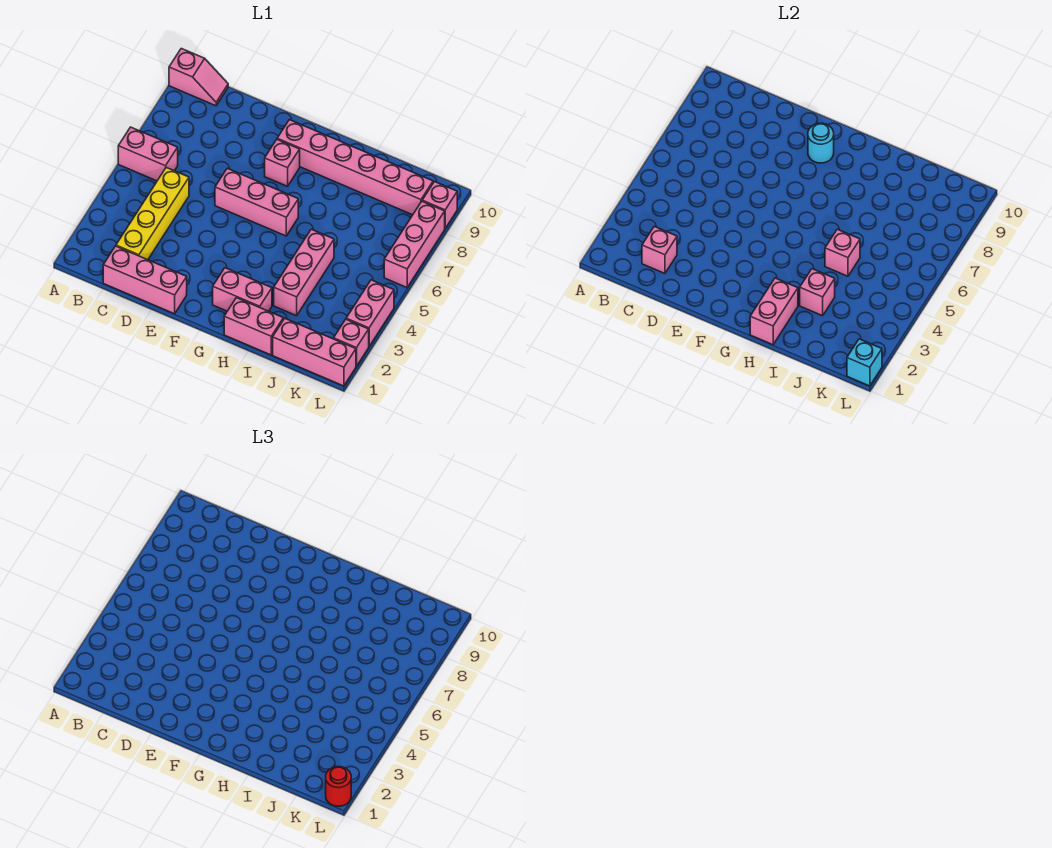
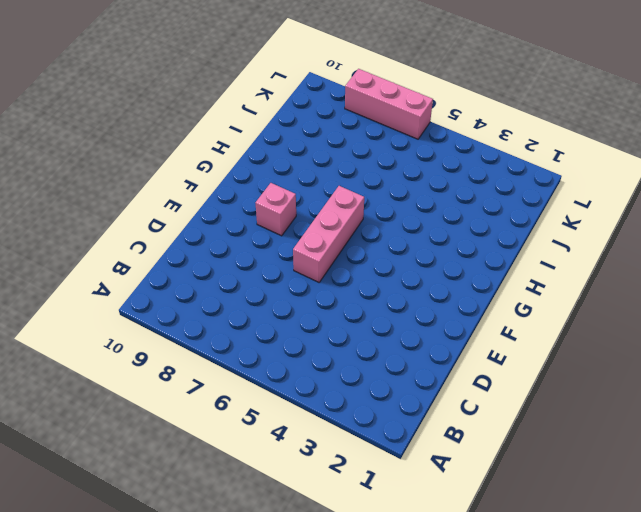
none -> pink 1x2 brick [118,127,178,181]
none -> pink 1x2 slope [169,48,228,106]
none -> pink 1x3 brick [103,246,187,314]

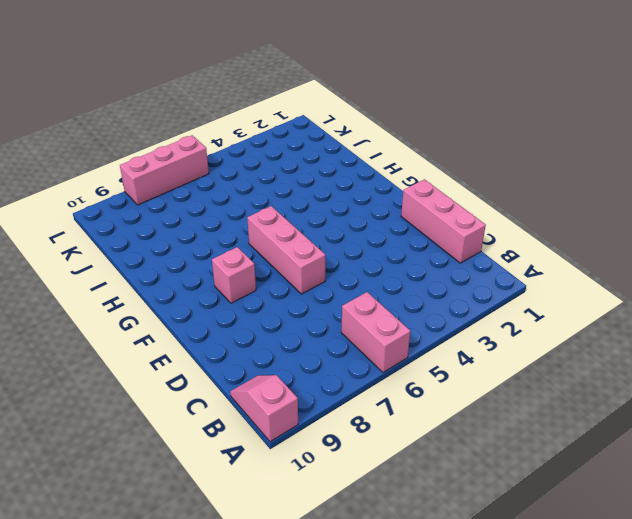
none -> yellow 1x4 brick [116,167,189,260]
none -> pink 1x6 brick [277,120,433,215]
none -> pink 1x2 brick [213,268,272,311]

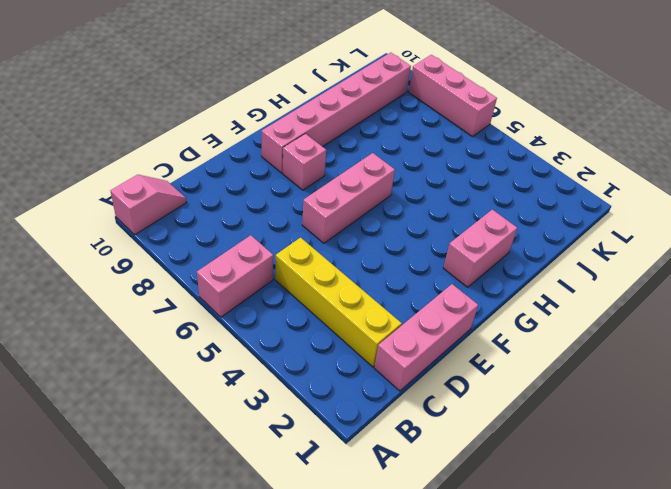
none -> pink 1x2 brick [224,298,283,355]
none -> pink 1x3 brick [274,229,334,316]
none -> pink 1x3 brick [273,318,356,386]

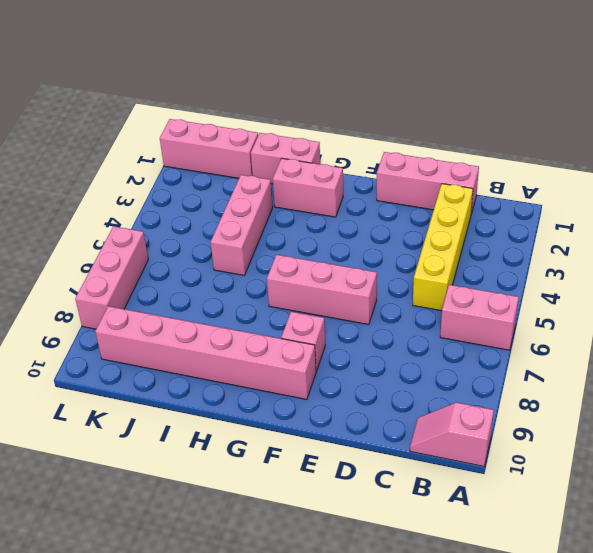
none -> pink 1x1 brick [334,319,369,366]
none -> pink 1x2 brick [346,280,394,346]
none -> pink 1x1 brick [422,182,457,228]

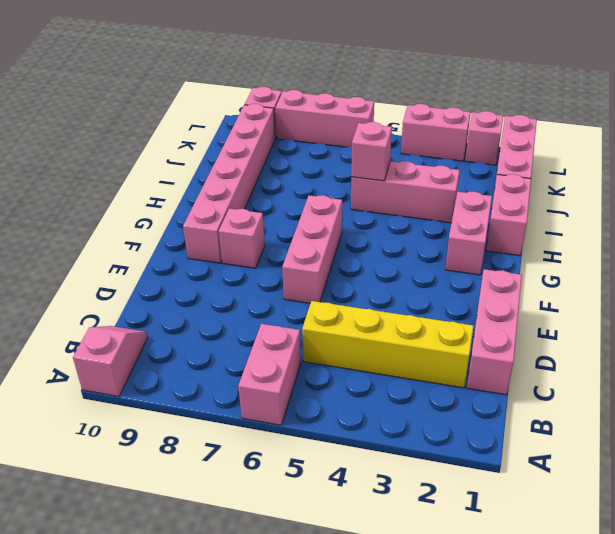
none -> pink 1x1 brick [642,226,677,273]
none -> cyan 1x1 round brick [808,123,834,163]
none -> pink 1x2 brick [750,278,798,345]

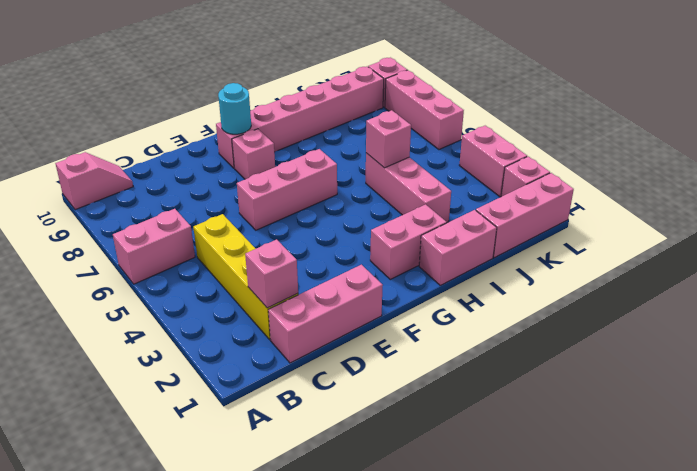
none -> pink 1x2 brick [750,278,798,345]
none -> pink 1x1 brick [800,269,835,316]
none -> cyan 1x1 brick [847,339,882,386]

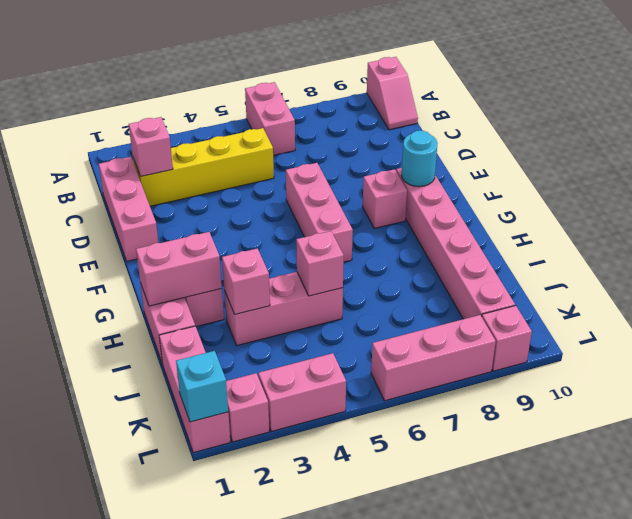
none -> red 1x1 round brick [326,767,351,806]

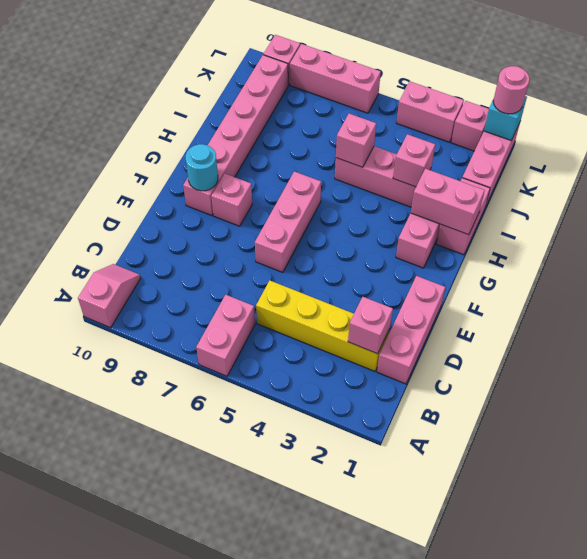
pink 1x1 round brick [493,66,530,114] -> red 1x1 round brick [326,767,351,806]

